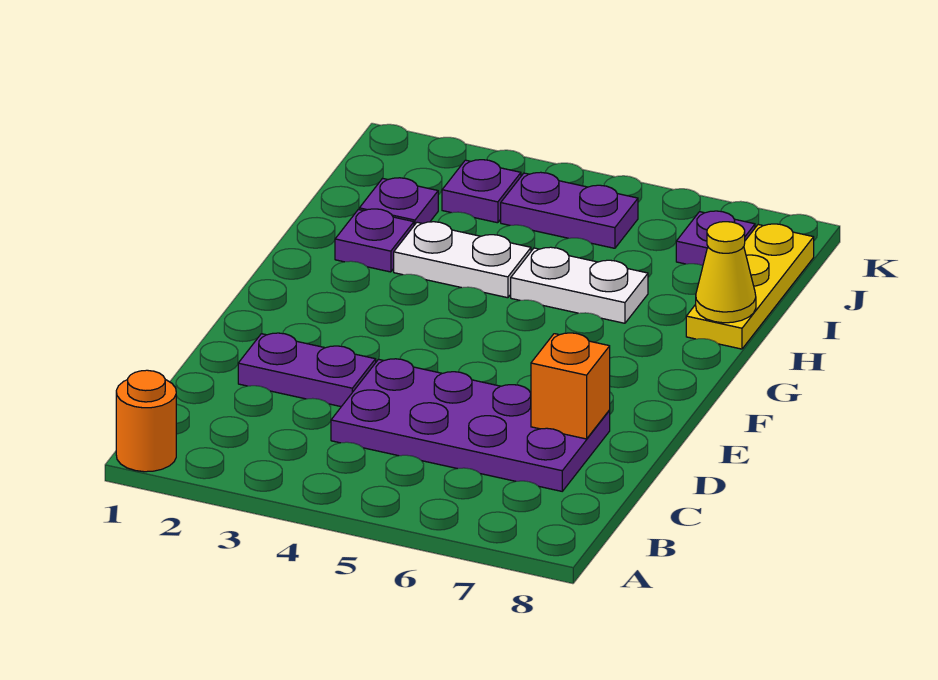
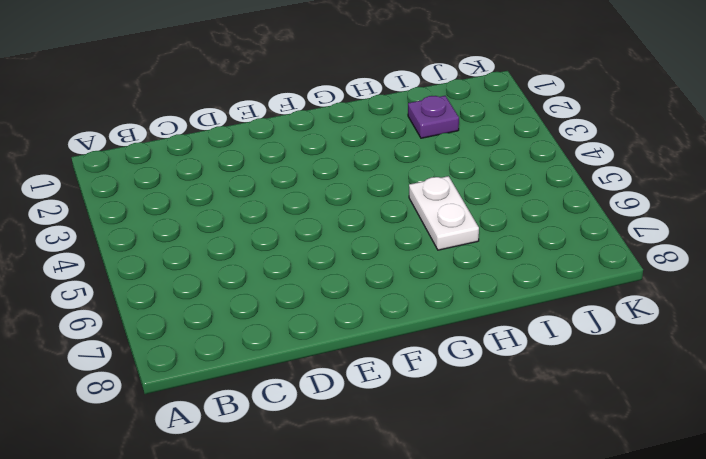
none -> orange 1x1 round brick [116,370,176,472]
none -> purple 2x4 plate [331,359,610,491]
none -> purple 1x2 plate [238,333,376,407]

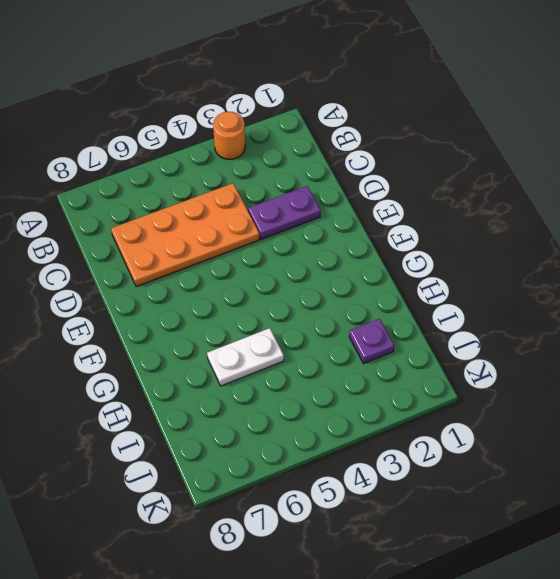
orange 1x1 round brick [213,112,245,159] -> orange 1x1 round brick moved to [116,370,176,472]
orange 2x4 plate [111,183,259,287] -> purple 2x4 plate [331,359,610,491]
none -> purple 1x1 plate [335,209,414,272]
none -> white 1x2 plate [394,222,531,298]
none -> yellow 1x3 plate [686,224,814,349]

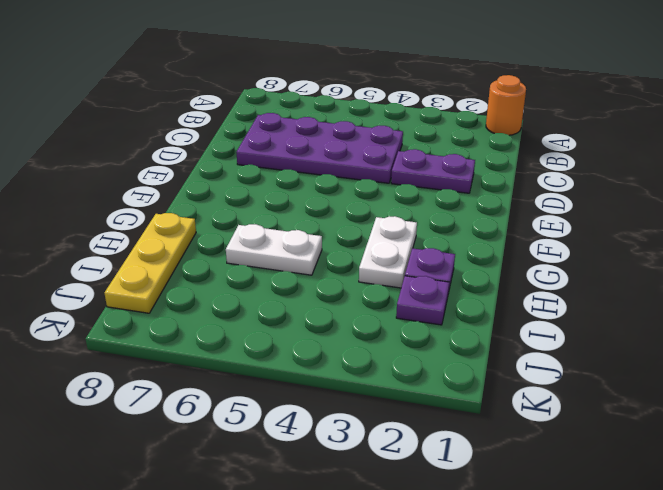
white 1x2 plate [359,216,417,288] -> white 1x2 plate turned to [394,222,531,298]
none -> purple 1x1 plate [442,160,521,223]
none -> purple 1x2 plate [501,172,638,248]
none -> purple 1x1 plate [676,211,755,266]

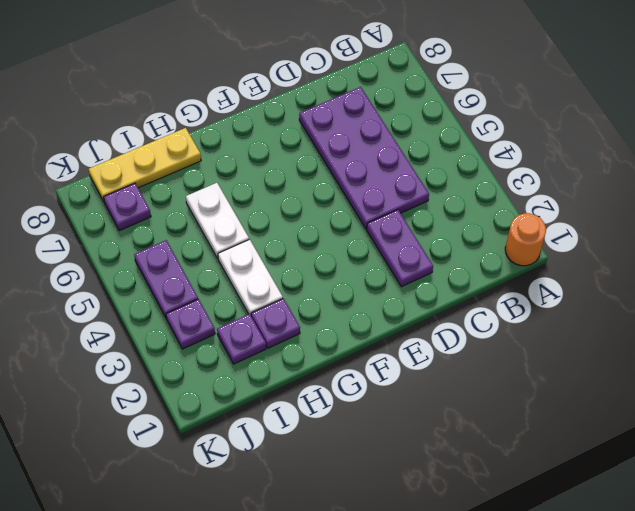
none -> orange 1x1 brick [531,333,610,439]
none -> yellow 1x1 cone [696,222,756,323]

